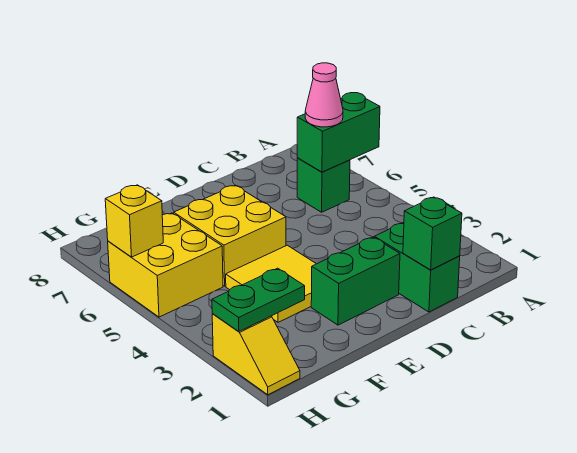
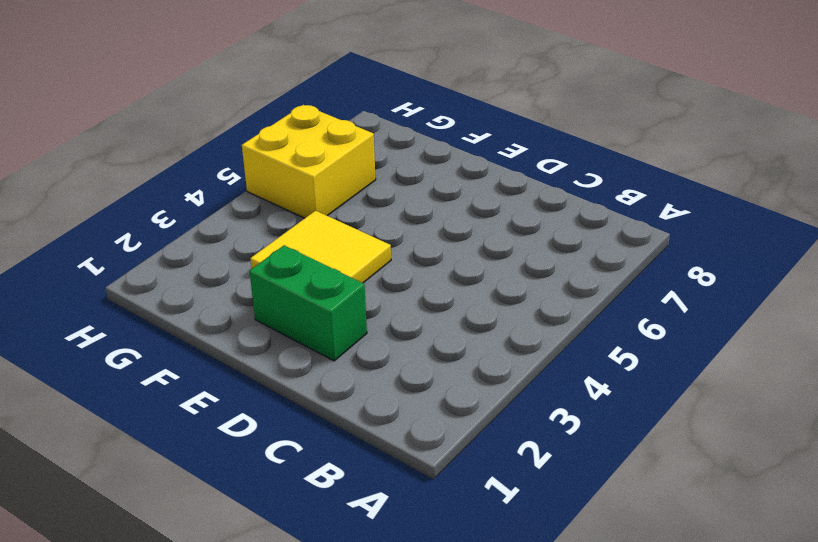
none -> green 1x1 brick [297,158,350,212]
none -> green 1x2 brick [374,223,460,312]
none -> yellow 2x2 brick [174,185,286,286]

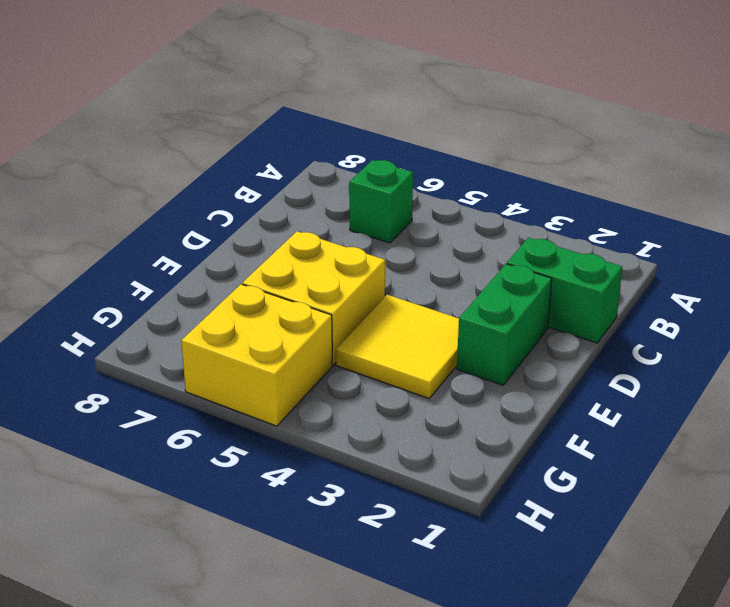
none -> yellow 1x2 slope [212,314,300,395]
none -> green 1x2 brick [297,93,380,172]
none -> green 1x1 brick [403,197,462,270]

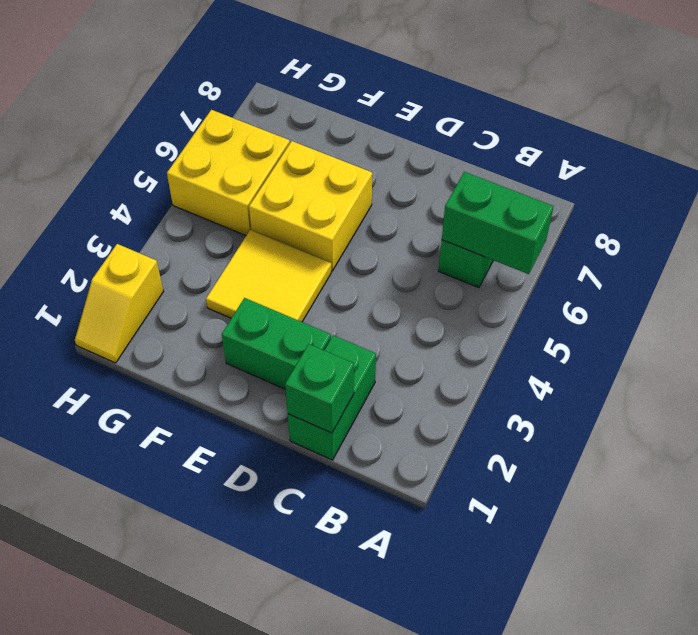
none -> green 1x2 plate [212,268,305,331]
none -> yellow 1x1 brick [105,185,163,257]
none -> pink 1x1 cone [305,63,343,127]

